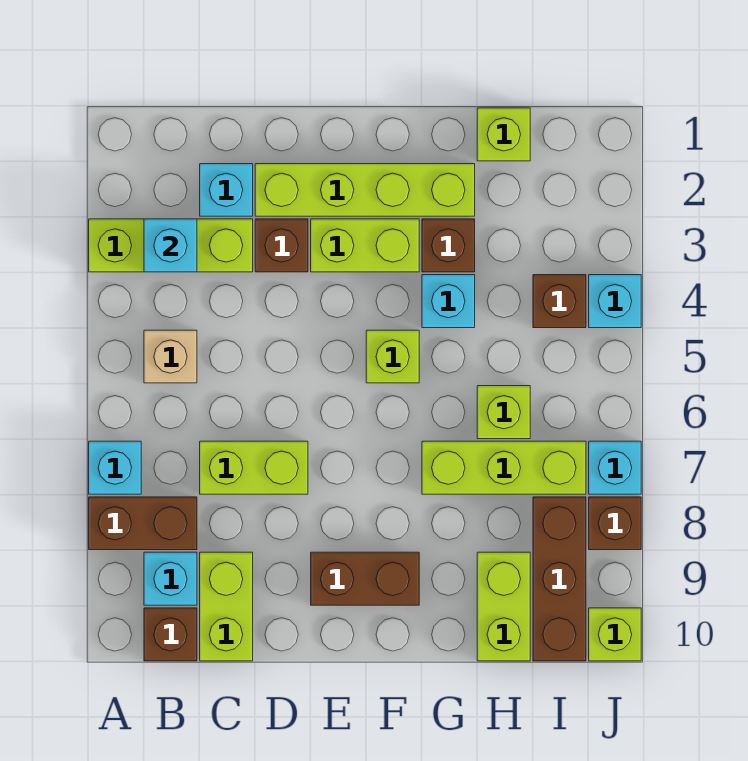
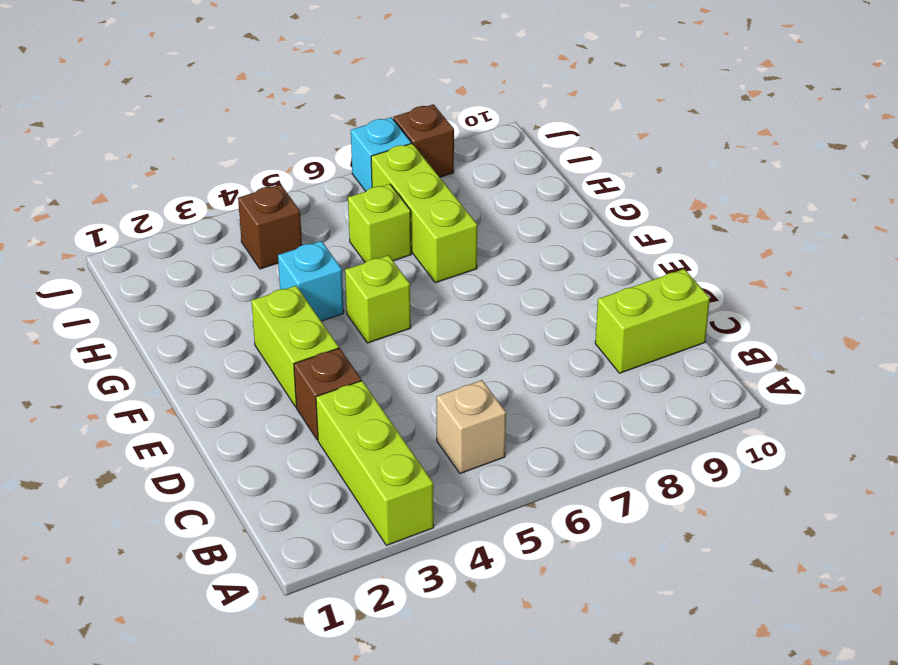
none -> cyan 1x1 brick [89,441,141,494]
none -> brown 1x2 brick [89,497,197,550]
none -> cyan 1x1 brick [144,552,197,605]

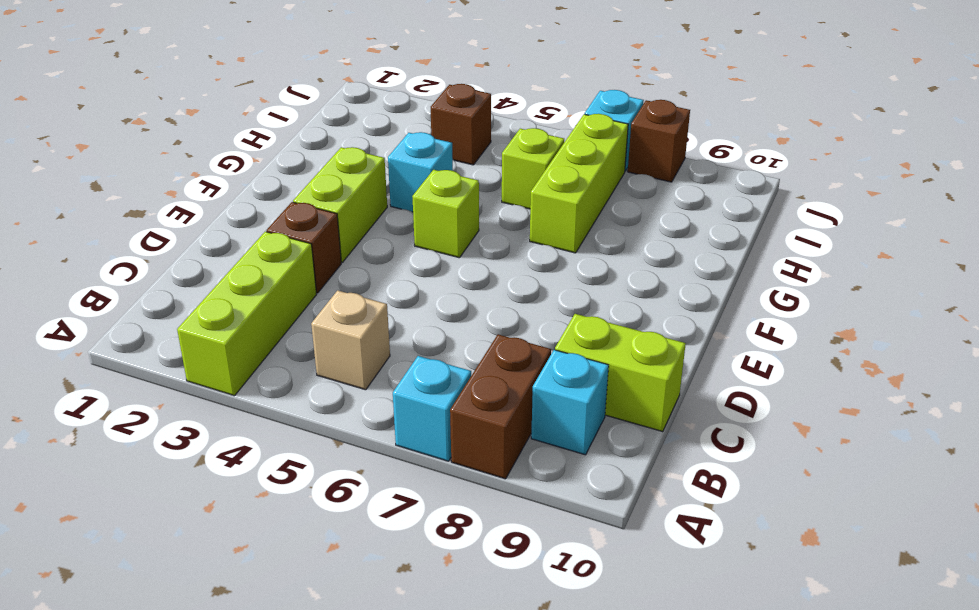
none -> brown 1x1 brick [144,608,197,661]
none -> cyan 1x1 brick [200,164,253,216]
none -> lime 1x2 brick [200,441,308,494]

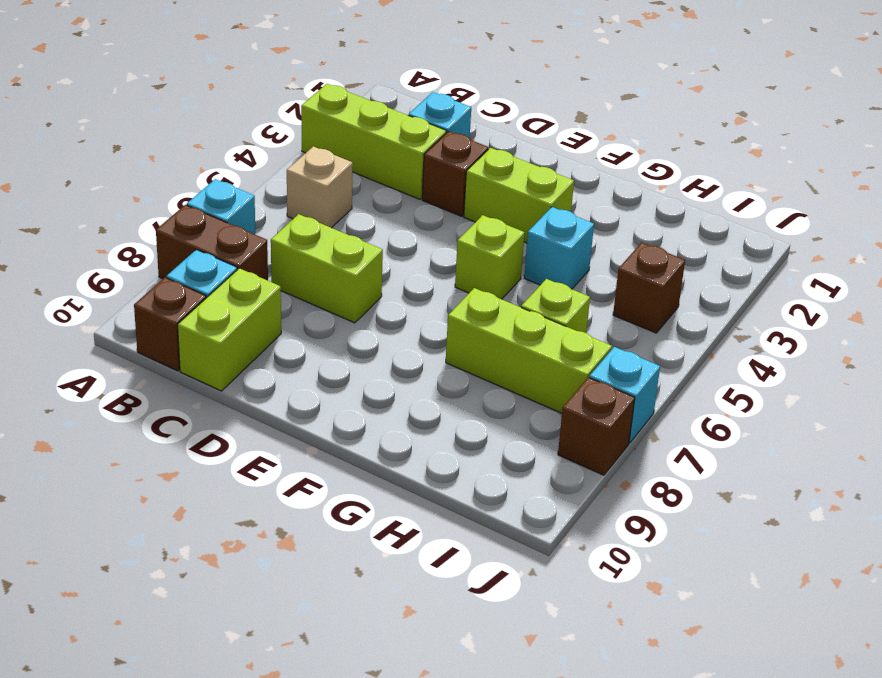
none -> lime 1x4 brick [255,164,475,216]
none -> brown 1x2 brick [311,552,419,605]
none -> brown 1x1 brick [422,219,475,272]

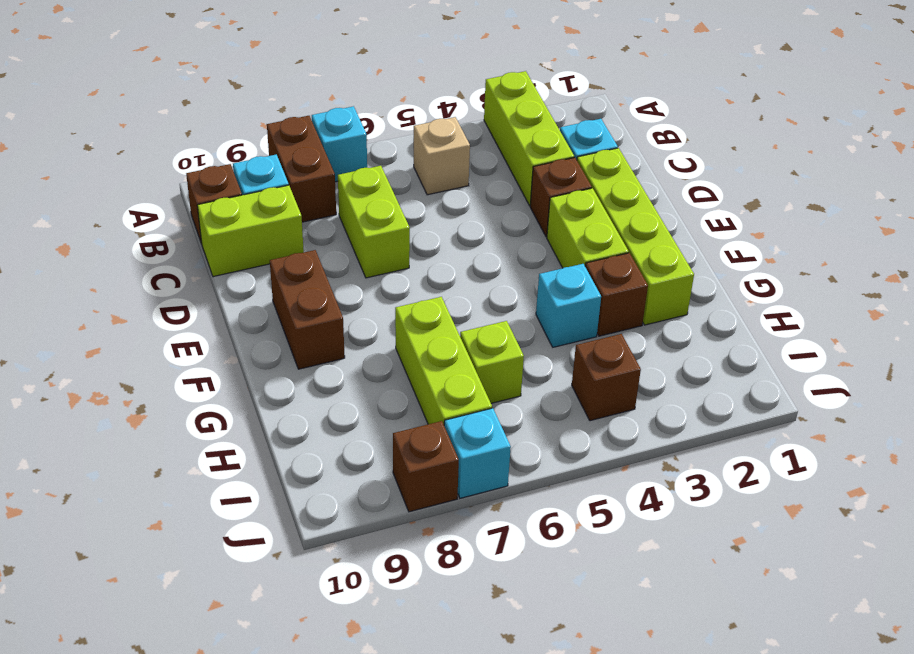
none -> lime 1x1 brick [366,330,419,383]
none -> lime 1x1 brick [477,108,530,161]
none -> lime 1x2 brick [477,552,530,661]

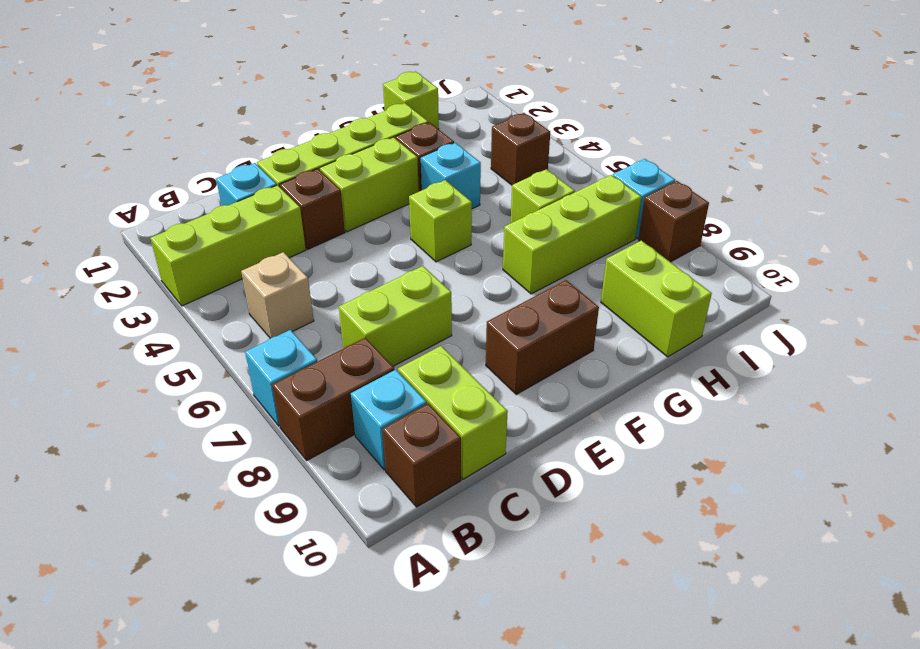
none -> brown 1x3 brick [533,497,586,661]
none -> cyan 1x1 brick [589,275,641,328]
none -> lime 1x1 brick [589,608,641,661]

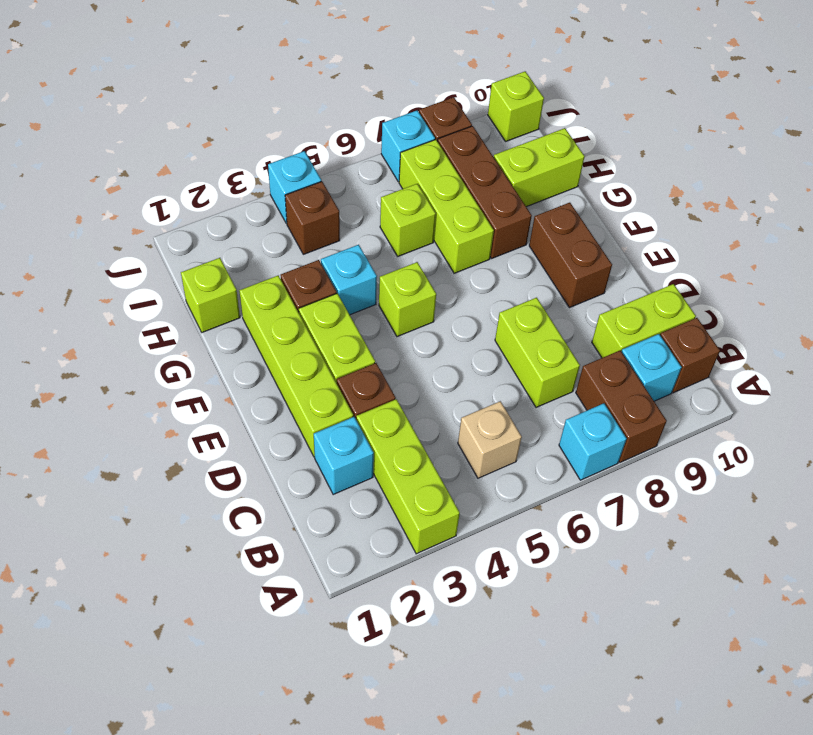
brown 1x3 brick [438,126,532,258] -> brown 1x3 brick turned to [533,497,586,661]
none -> cyan 1x1 brick [144,219,197,272]

